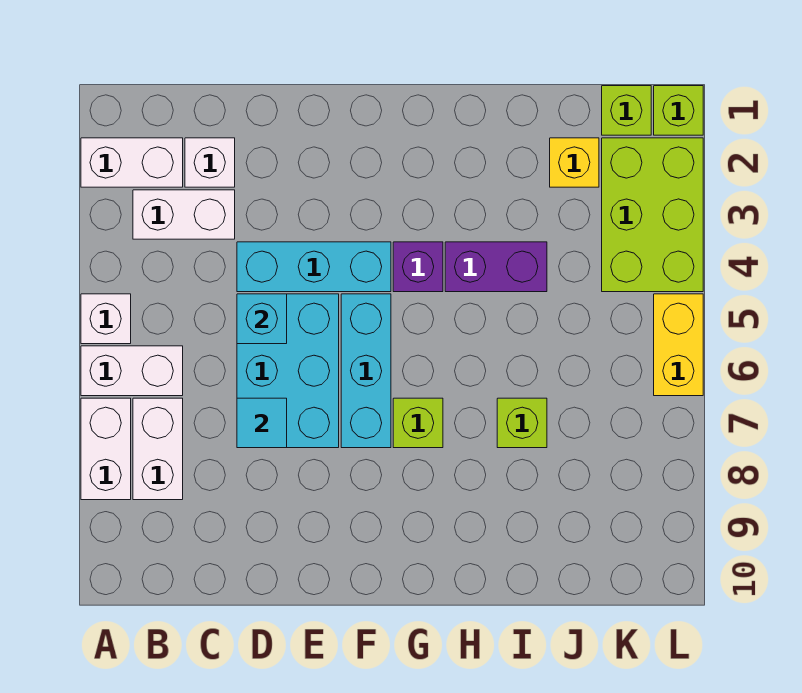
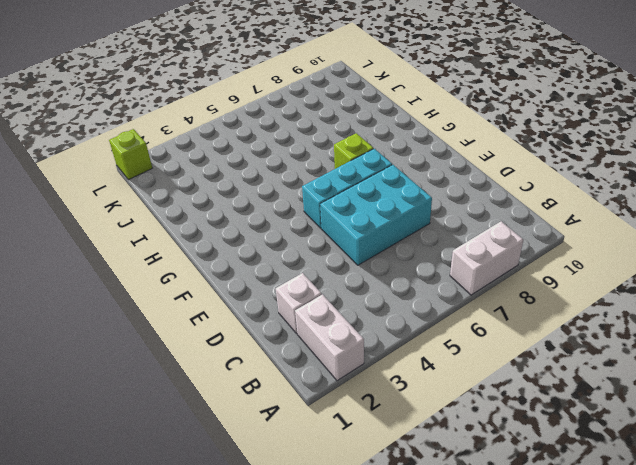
none -> white 1x1 brick [81,294,131,344]
none -> white 1x2 brick [81,346,183,396]
none -> white 1x2 brick [133,190,235,239]

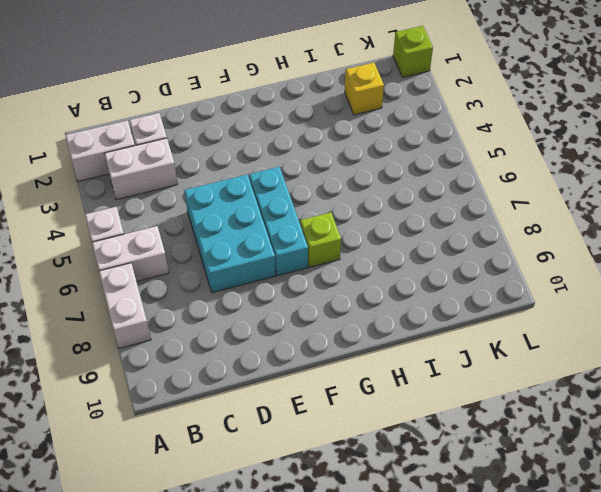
none -> white 1x2 brick [133,398,183,500]
none -> cyan 1x3 brick [237,242,391,292]
none -> purple 1x1 brick [393,242,443,292]

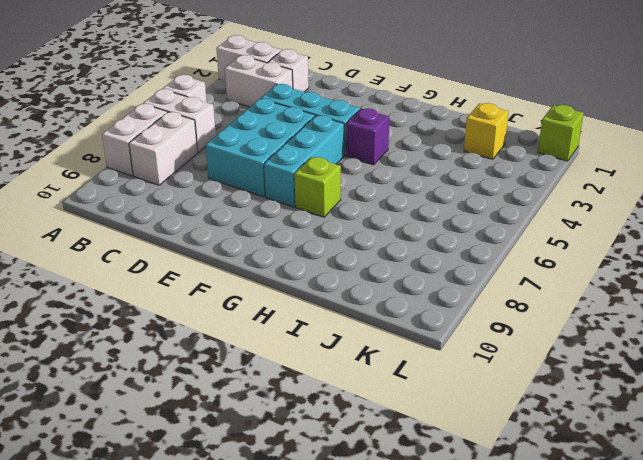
none -> purple 1x2 brick [445,242,547,292]
none -> lime 1x1 brick [497,398,547,448]
none -> lime 1x1 brick [602,86,651,135]

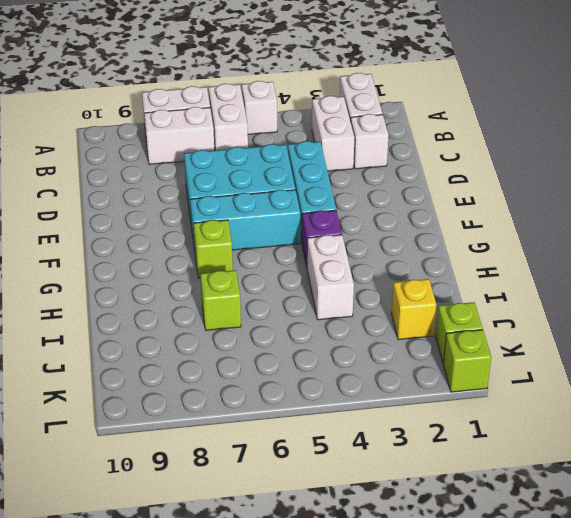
white 1x2 brick [307,235,354,320] -> purple 1x2 brick [445,242,547,292]
none -> lime 2x3 brick [602,138,703,292]
none -> yellow 1x2 brick [654,294,703,396]
none -> cyan 1x1 brick [237,294,287,344]

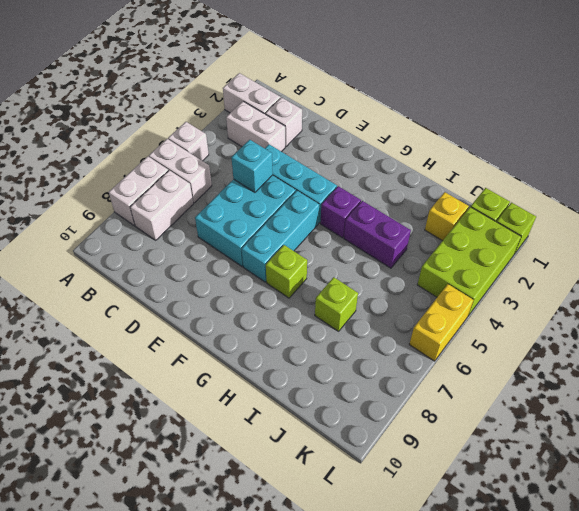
none -> cyan 1x1 tile [237,398,287,448]

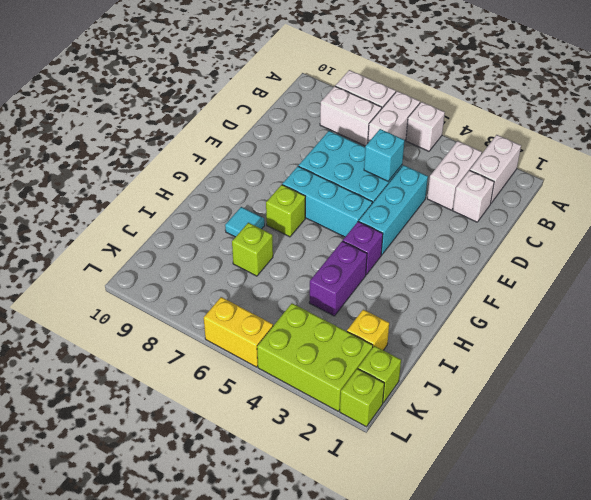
cyan 1x1 tile [225,207,265,237] -> cyan 1x1 tile moved to [237,398,287,448]

